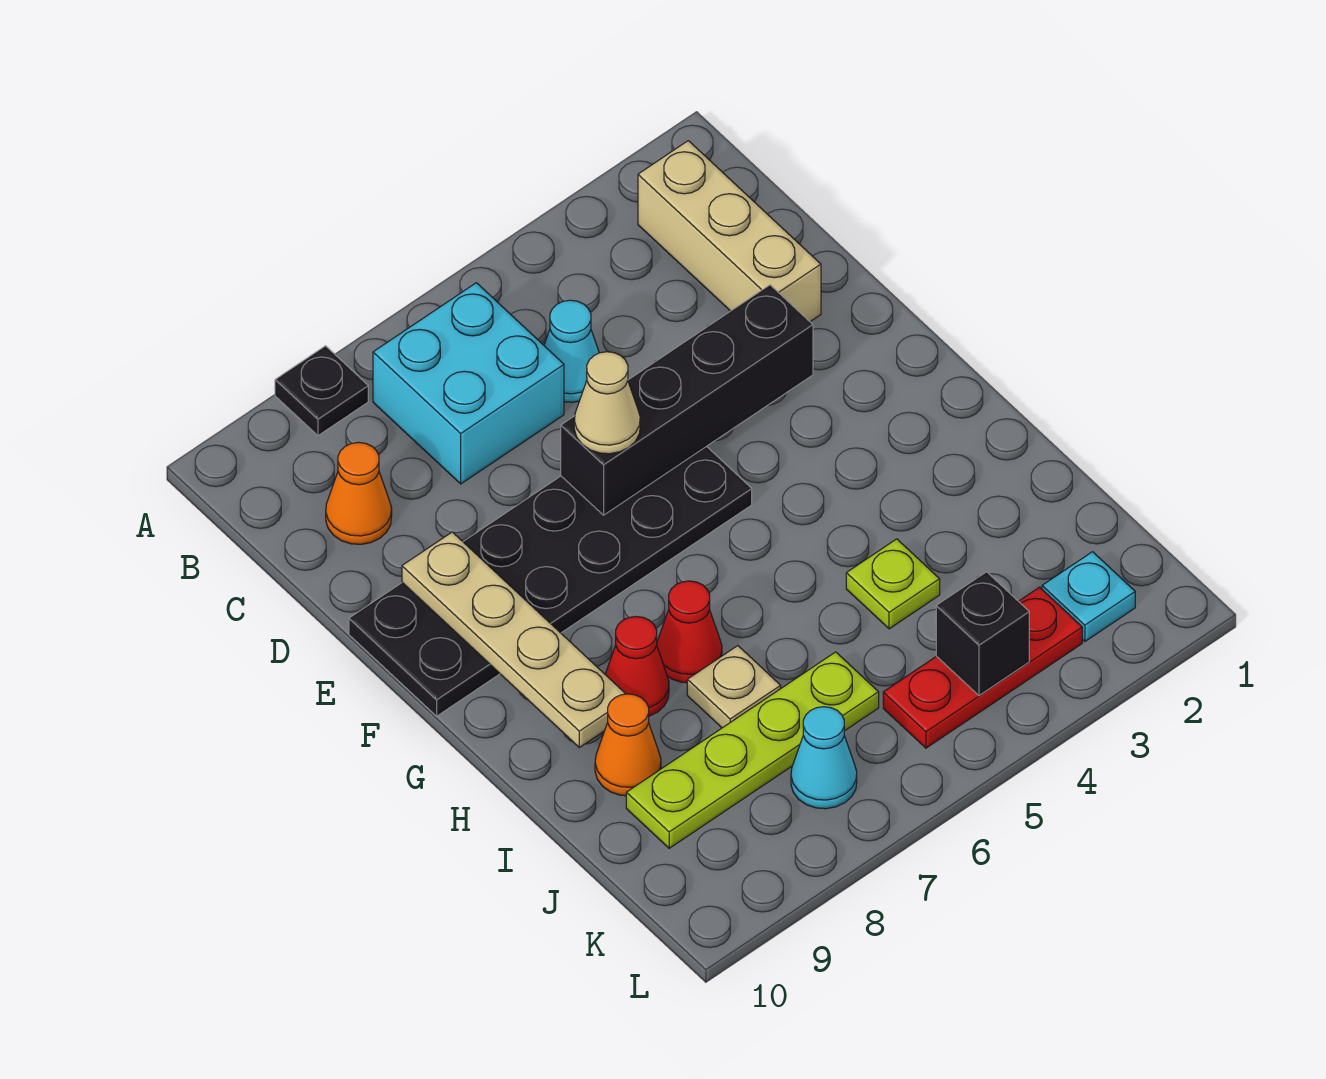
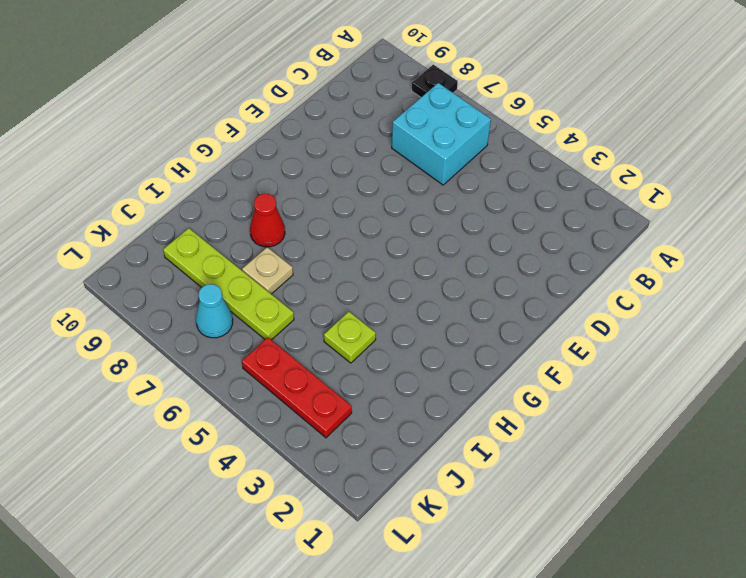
none -> tan 1x3 brick [638,141,821,322]
none -> cyan 1x1 cone [544,300,599,402]
none -> orange 1x1 cone [326,442,392,544]

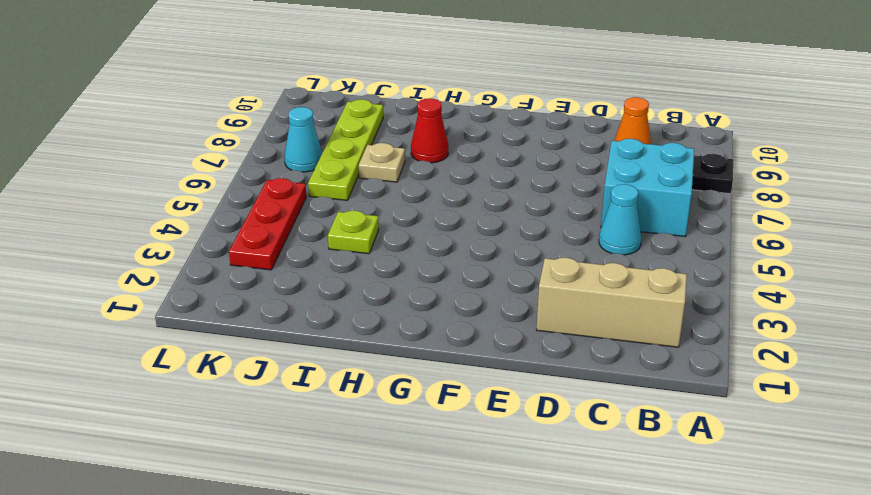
none -> black 2x6 plate [349,446,752,716]
none -> red 1x1 cone [657,581,722,683]
none -> orange 1x1 cone [595,694,661,796]

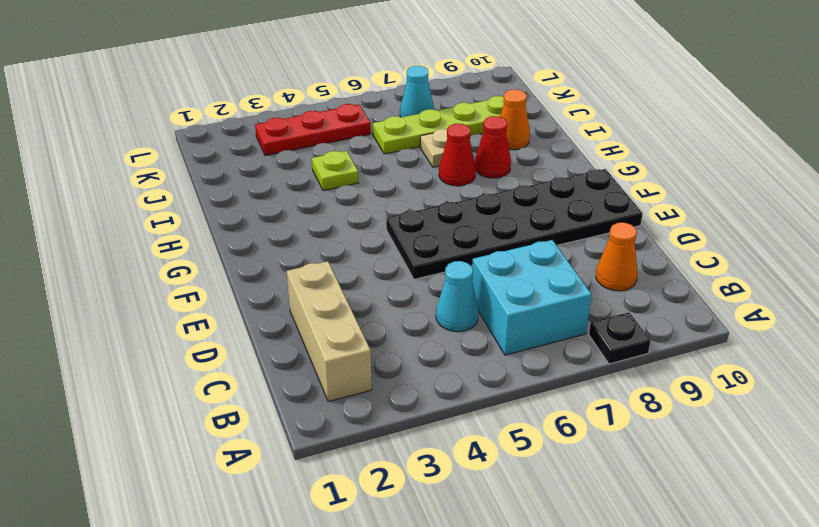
none -> cyan 1x1 plate [1042,552,1135,641]
none -> black 1x4 brick [561,285,813,515]
none -> tan 1x4 plate [402,532,626,747]

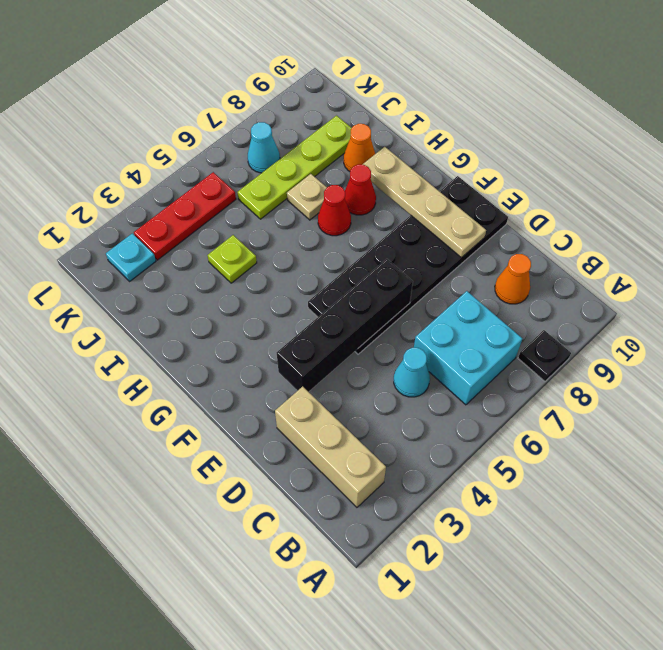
none -> black 1x1 brick [936,572,1029,695]
none -> tan 1x1 cone [574,352,640,454]

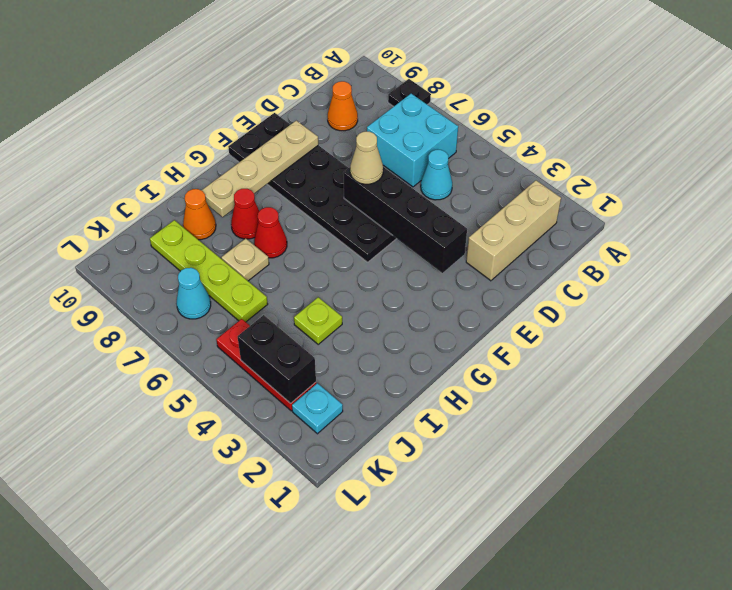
black 1x2 brick [238,315,316,403] -> black 1x1 brick [936,572,1029,695]

